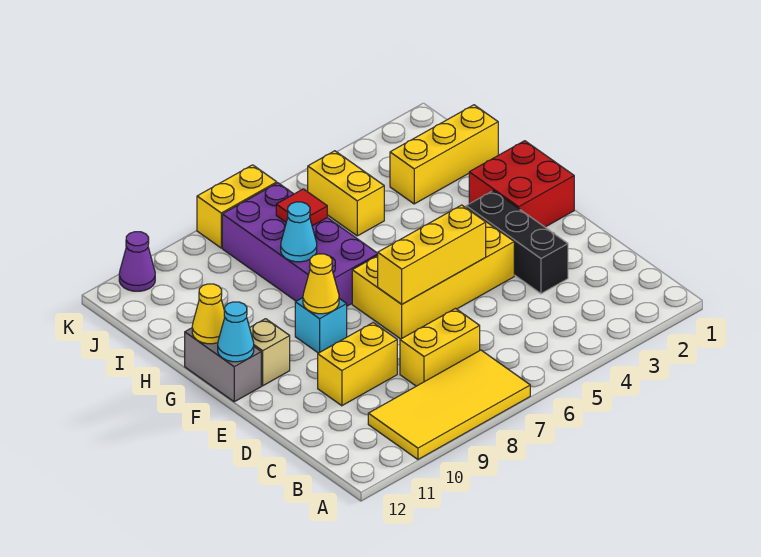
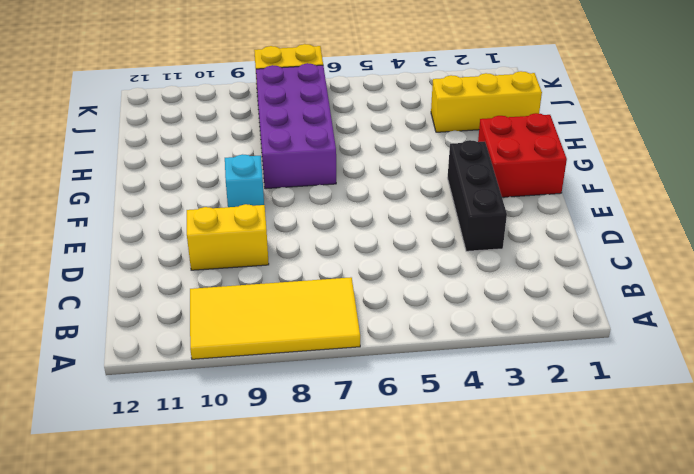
none -> yellow 1x2 brick [400,309,480,386]
none -> yellow 2x4 brick [352,207,514,339]
none -> tan 1x1 brick [250,319,290,386]

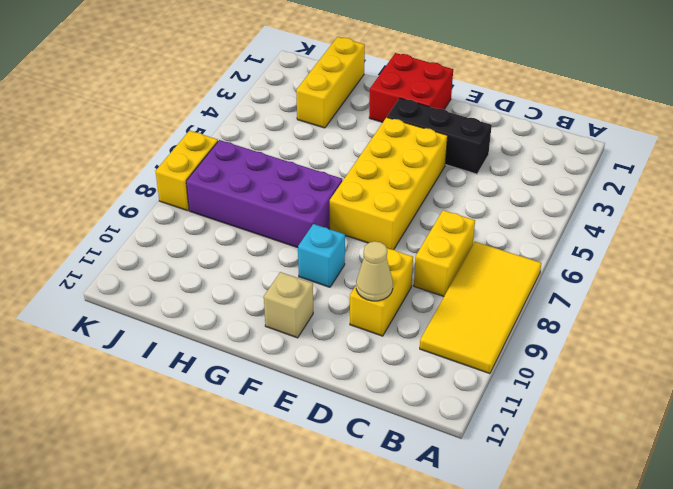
tan 1x1 cone [356,241,393,301] -> none
none -> grey 1x2 brick [185,328,261,402]
none -> yellow 1x2 brick [308,151,384,236]
none -> purple 1x1 cone [119,232,155,291]

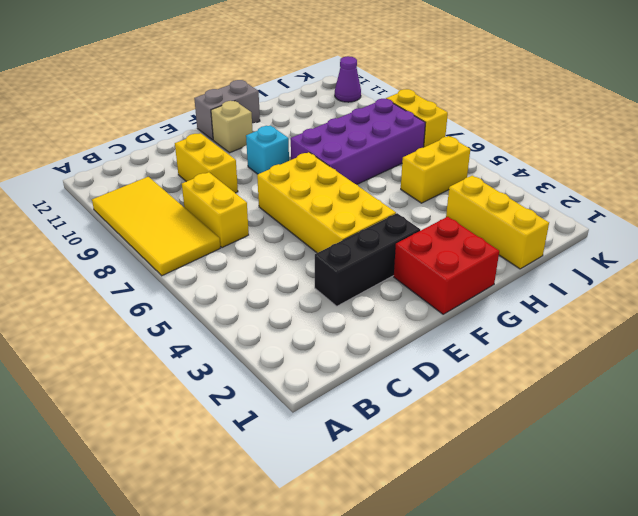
none -> yellow 1x3 brick [378,205,486,304]
none -> yellow 1x1 cone [303,254,339,314]
none -> cyan 1x1 cone [218,302,254,362]

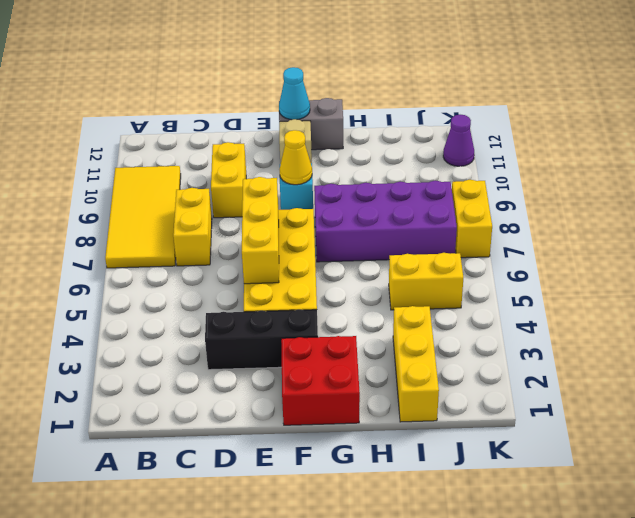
none -> yellow 1x1 cone [192,284,225,344]
none -> cyan 1x1 cone [281,202,317,262]
none -> red 1x1 tile [276,189,327,226]

